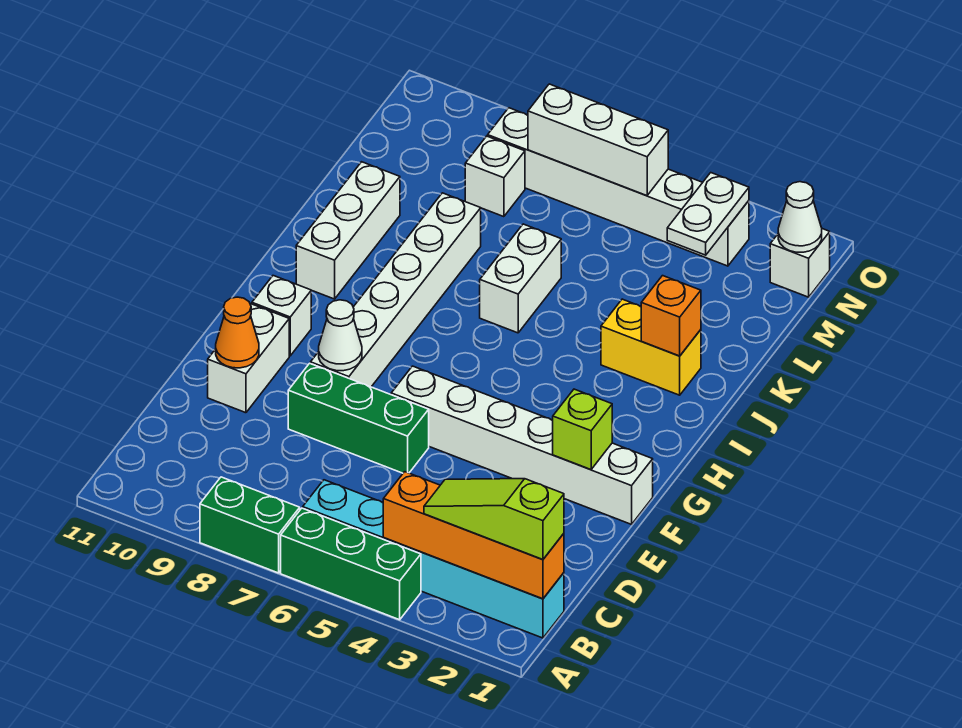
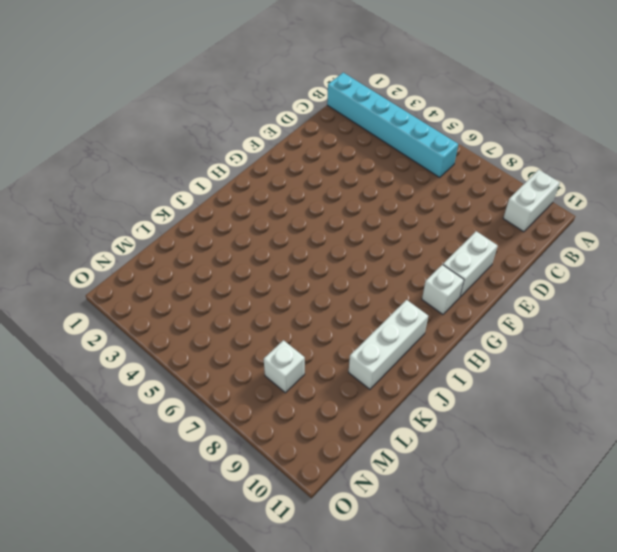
white 1x2 brick [503,170,560,232] -> white 1x2 brick moved to [480,224,561,333]
none -> green 1x3 brick [281,508,421,620]
none -> green 1x2 brick [200,477,300,573]
none -> green 1x3 brick [288,363,429,473]

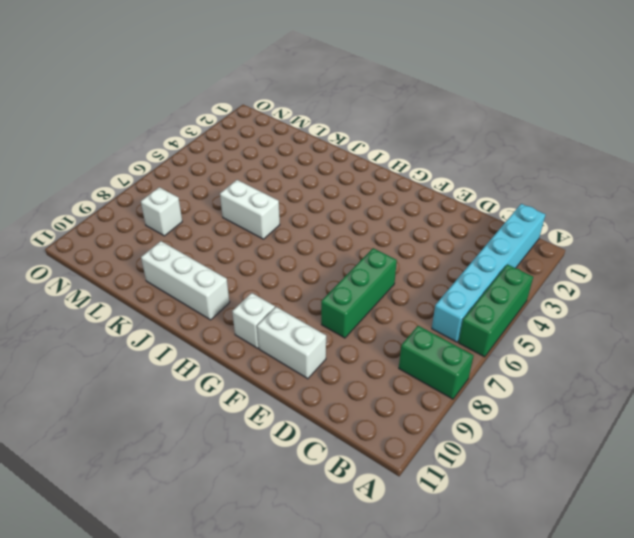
green 1x2 brick [399,326,474,399] -> green 1x2 brick turned to [200,477,300,573]
none -> white 1x6 brick [391,366,653,524]
none -> white 1x6 brick [311,193,481,387]
none -> yellow 1x2 brick [601,299,701,395]

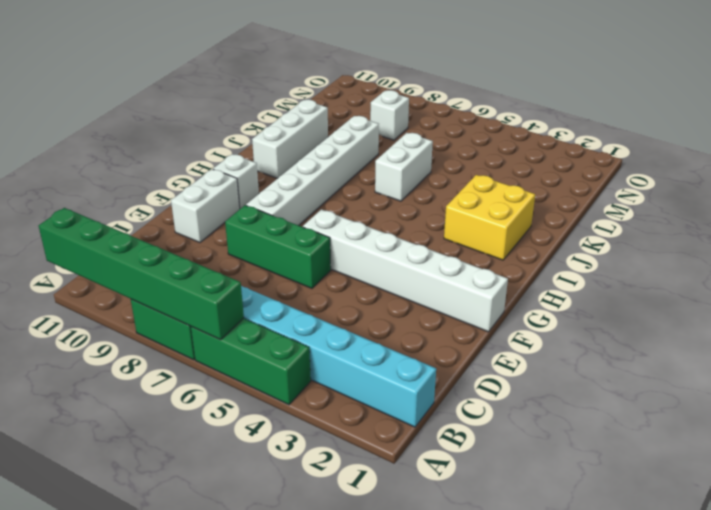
green 1x6 brick [39,208,244,340] -> none
yellow 2x2 brick [444,175,535,260] -> yellow 1x2 brick [601,299,701,395]
none -> white 1x1 brick [770,229,830,297]
none -> white 1x6 brick [488,108,749,266]
none -> orange 1x4 brick [383,472,564,599]

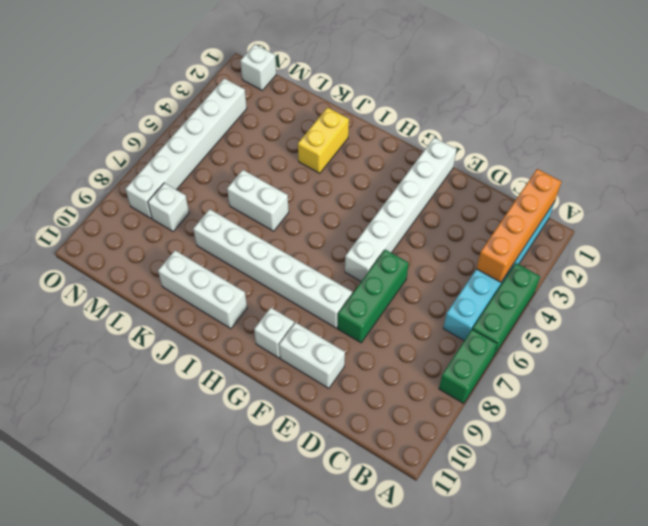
none -> orange 1x1 cone [216,297,259,368]
none -> lime 1x1 brick [553,389,612,469]
none -> white 1x1 cone [319,300,362,371]

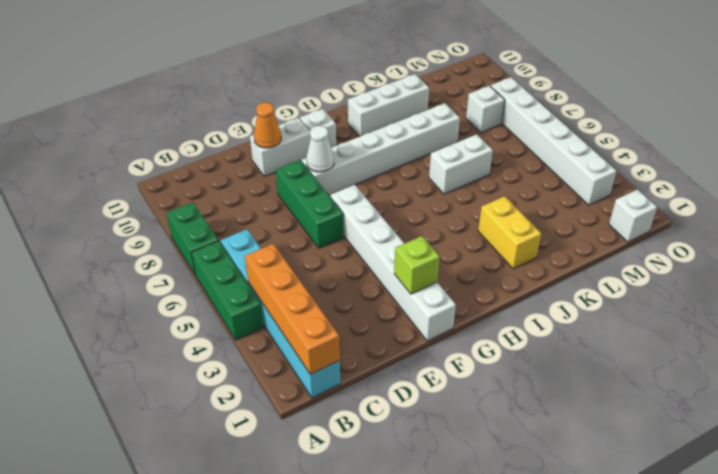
none -> orange 1x1 brick [641,276,701,356]
none -> white 1x2 plate [667,173,749,255]
none -> white 1x1 cone [778,182,822,252]

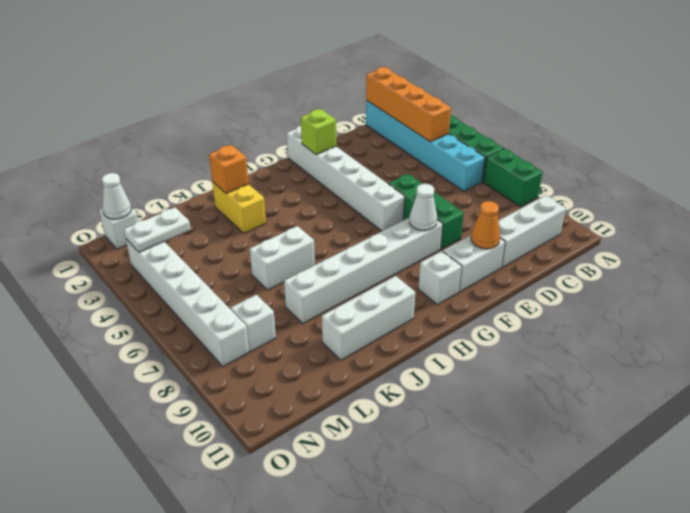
white 1x3 brick [498,195,566,267] -> white 1x3 brick turned to [528,84,668,196]
none -> lime 1x3 slope [424,479,564,559]

